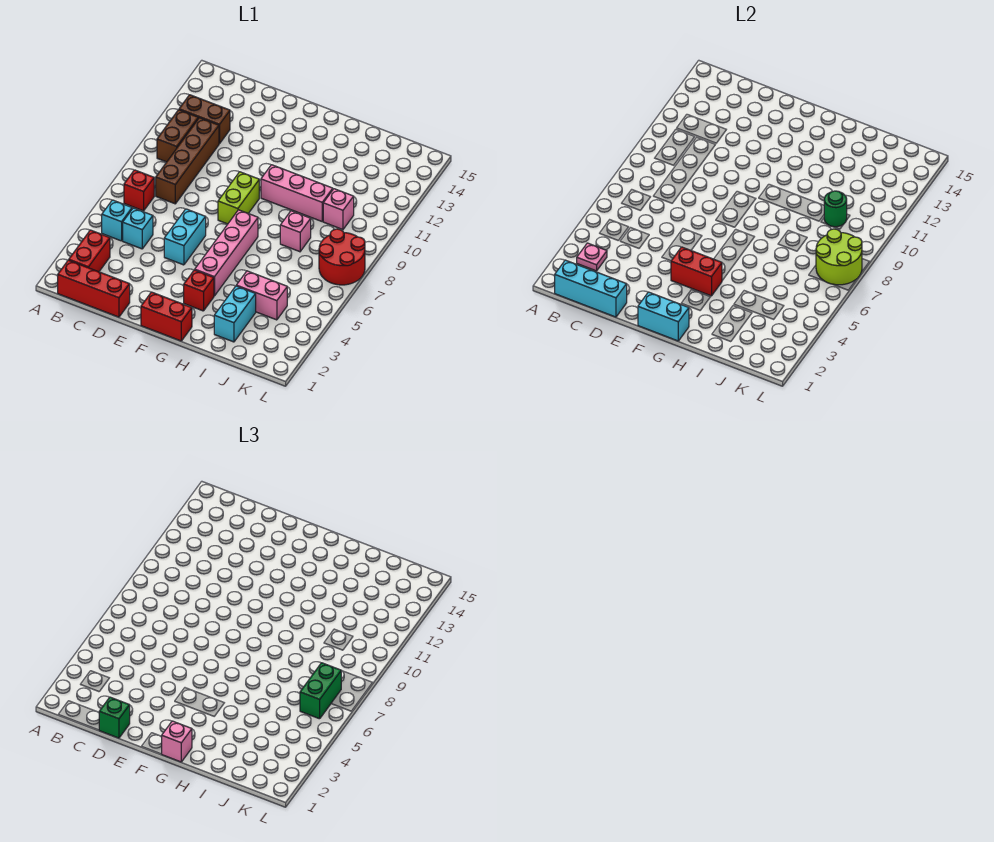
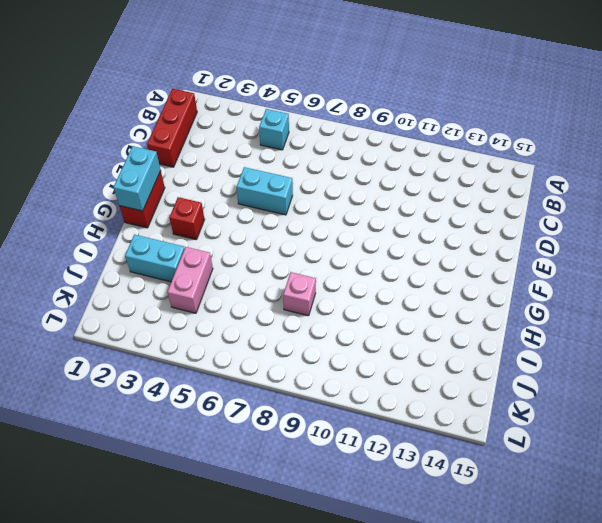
none -> red 1x2 brick [69,230,110,272]
none -> red 1x1 brick [124,170,154,211]
none -> brown 1x2 brick [157,110,198,162]

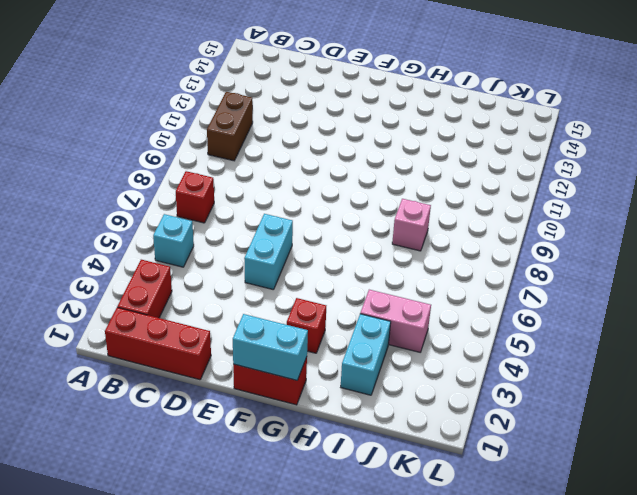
none -> brown 1x2 brick [179,95,230,144]
none -> cyan 1x1 brick [123,208,153,249]
none -> brown 1x4 brick [156,118,219,204]

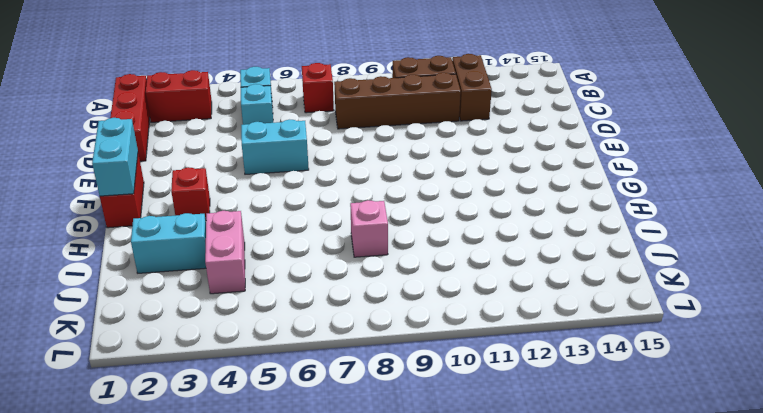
none -> lime 1x2 brick [218,172,259,224]
none -> pink 1x4 brick [195,210,258,296]
none -> pink 1x3 brick [261,165,333,221]

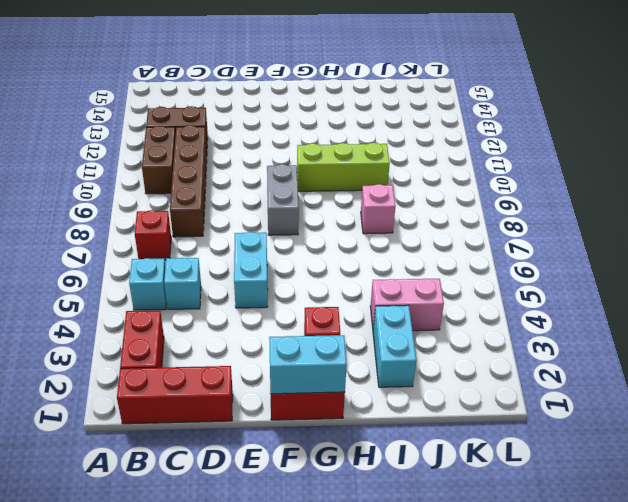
grey 1x2 brick [267,164,299,235] -> lime 1x2 brick [218,172,259,224]
lime 1x3 brick [297,143,390,191] -> pink 1x3 brick [261,165,333,221]
none -> pink 1x4 brick [195,210,258,296]
none -> pink 1x1 brick [323,189,354,230]
none -> red 2x2 round brick [319,229,365,285]

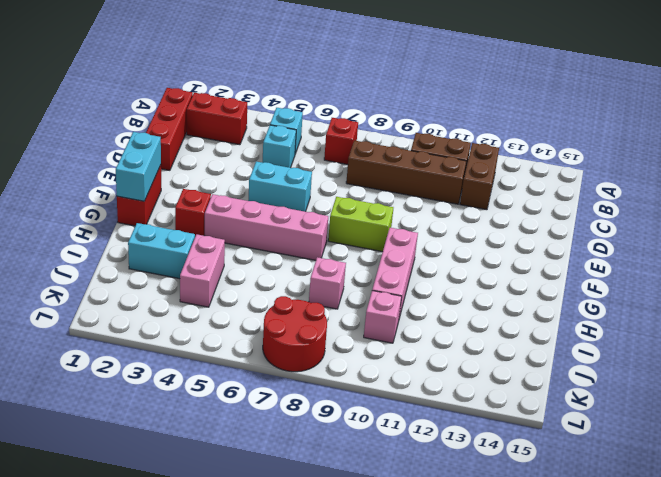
none -> cyan 1x3 brick [555,260,627,317]
none -> pink 1x1 plate [577,243,607,271]
none -> red 1x2 brick [671,247,722,296]

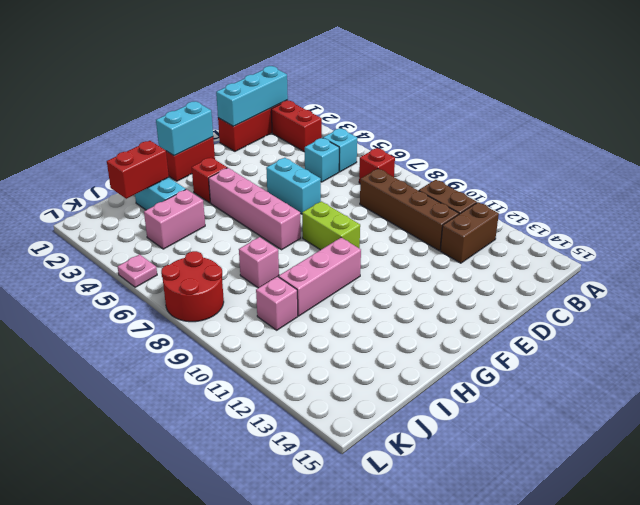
red 1x2 brick [107,141,169,199] -> red 1x2 brick moved to [671,247,722,296]
pink 1x1 plate [118,254,157,287] -> pink 1x1 plate moved to [577,243,607,271]
none -> green 1x1 round brick [824,191,847,227]
none -> lime 2x2 round brick [816,229,862,285]
none -> green 1x1 brick [99,697,130,738]

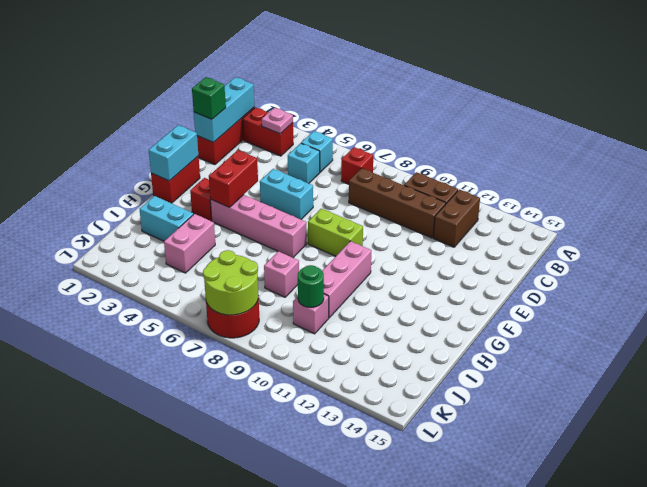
none -> pink 1x1 brick [162,721,192,762]
none -> green 1x2 brick [300,663,341,719]

